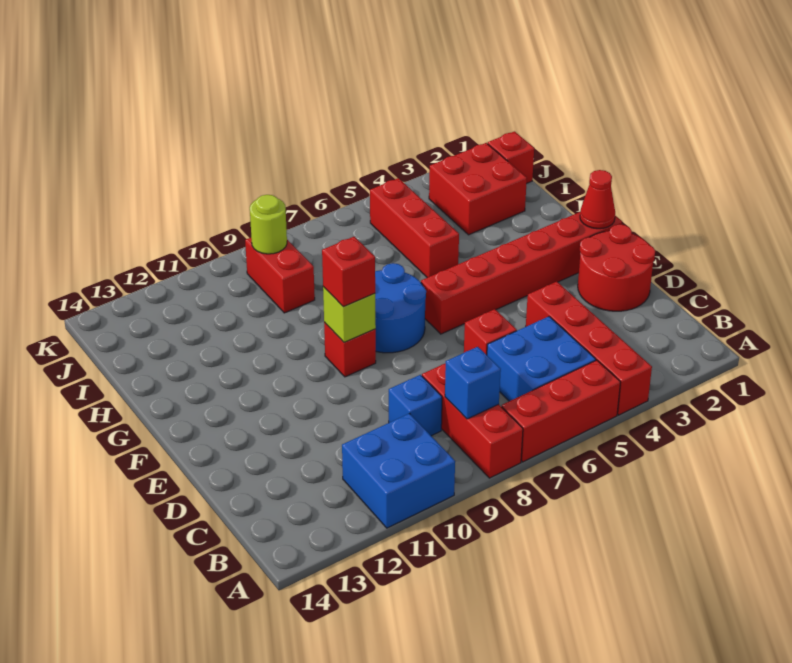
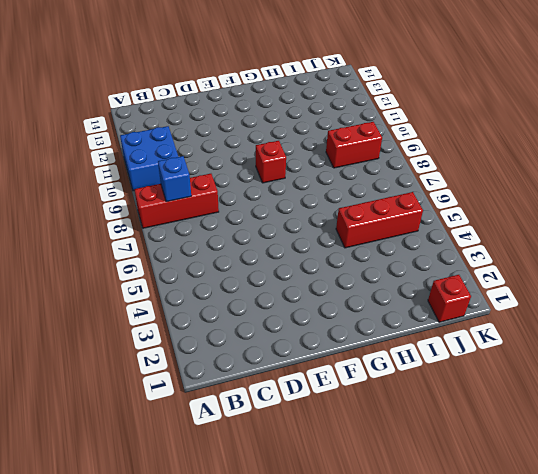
none -> red 1x4 brick [526,282,652,415]
none -> red 1x3 brick [502,360,620,462]
none -> blue 2x2 brick [487,317,596,401]

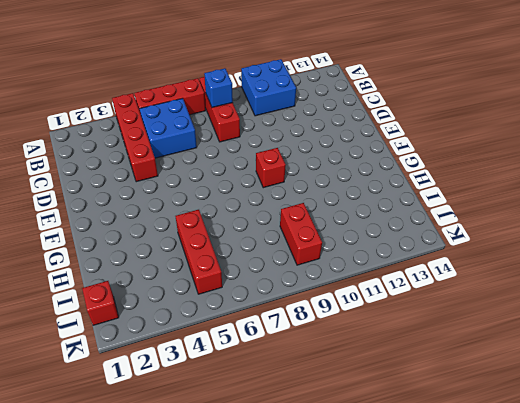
none -> blue 1x1 brick [389,375,442,436]
none -> red 2x2 round brick [578,224,655,311]
none -> red 1x1 brick [464,309,517,355]

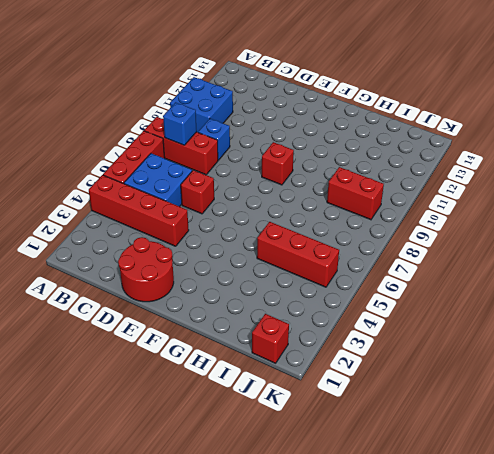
none -> red 1x6 brick [421,212,622,334]
none -> blue 2x2 round brick [375,263,426,353]
none -> red 2x2 brick [429,143,527,235]

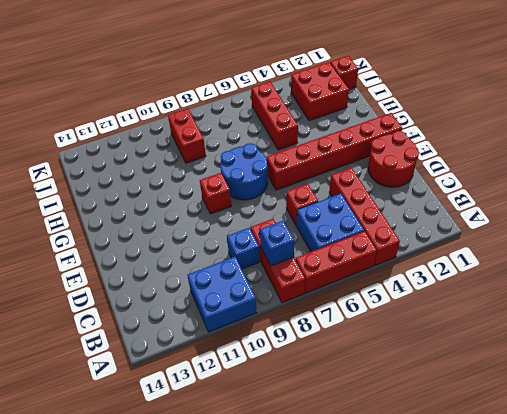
none -> red 1x1 cone [580,170,615,229]
none -> lime 1x1 brick [323,287,376,342]
none -> lime 1x1 round brick [250,195,287,254]

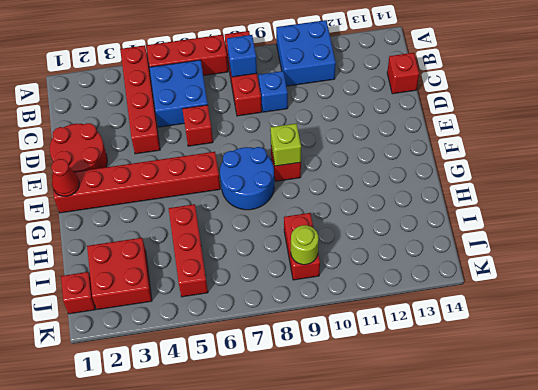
red 1x1 brick [387,53,419,94] -> red 1x1 brick moved to [322,237,375,307]

